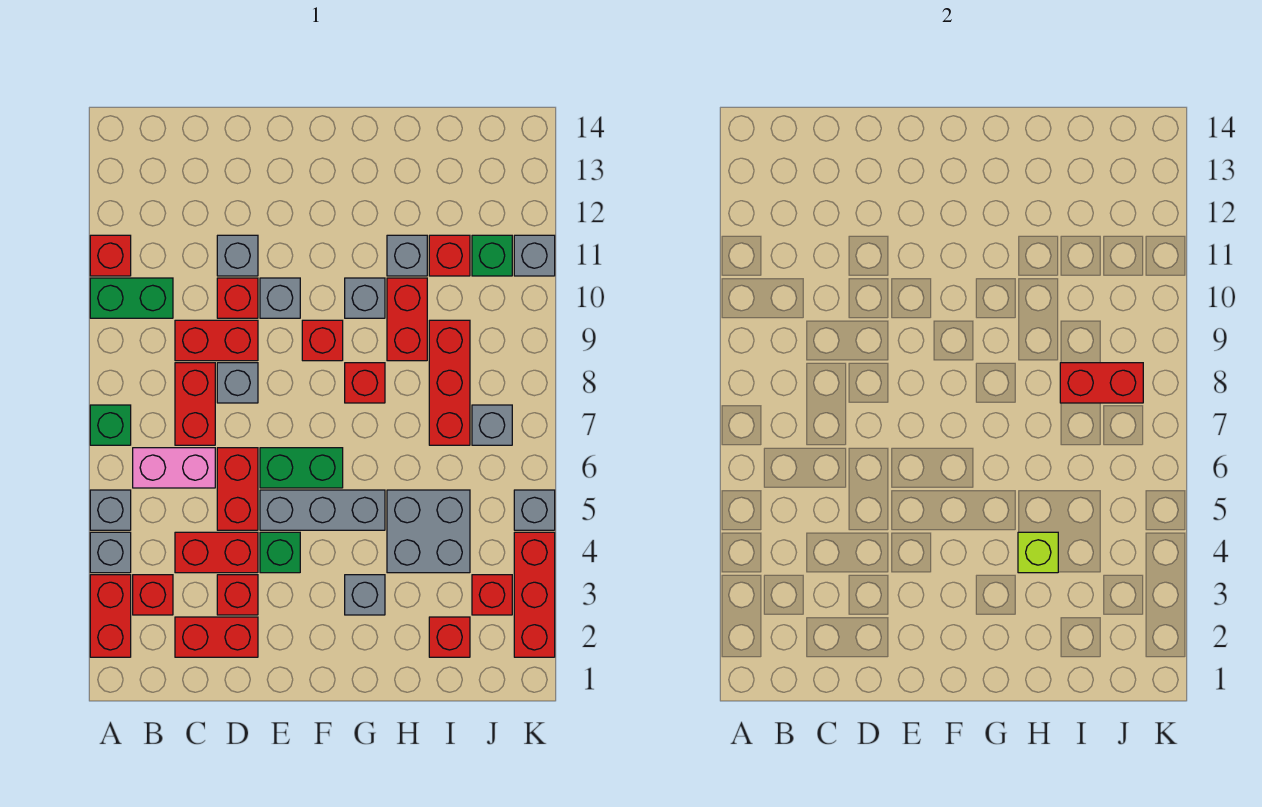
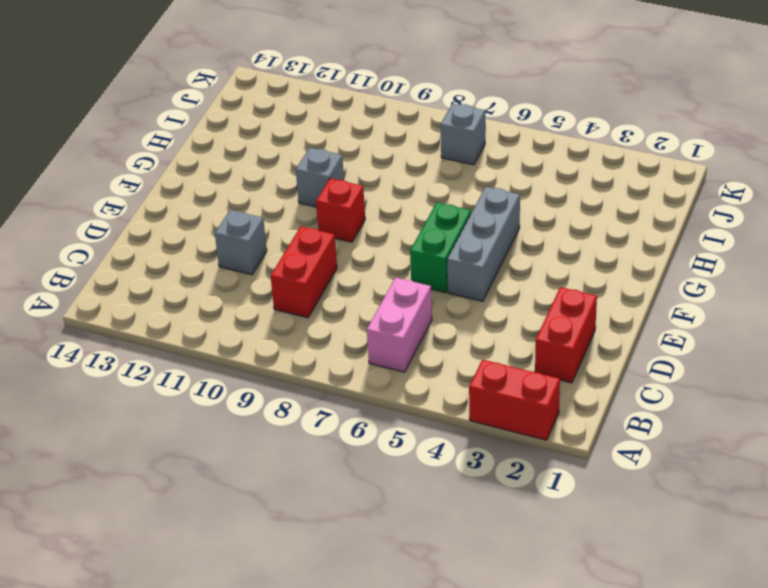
none -> grey 1x1 brick [90,532,131,573]
none -> grey 1x1 brick [90,490,131,530]
none -> green 1x1 brick [90,405,131,445]
none -> green 1x2 brick [90,278,173,318]

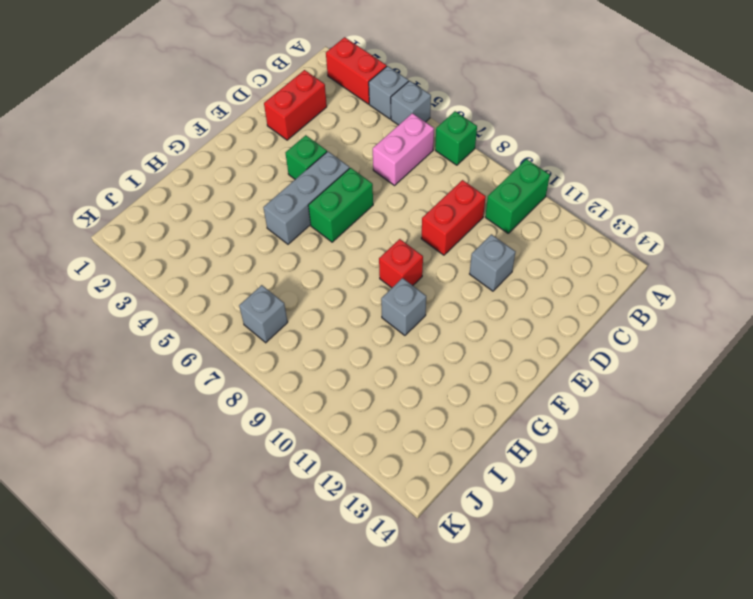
none -> red 1x1 brick [90,235,131,276]
none -> red 1x1 brick [133,575,173,615]
none -> red 1x2 brick [175,532,258,573]
none -> red 1x2 brick [175,363,215,445]

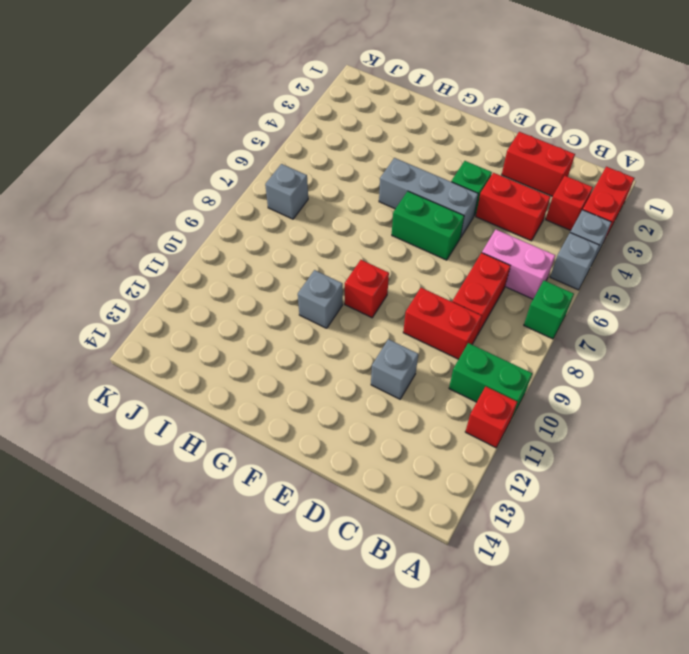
none -> red 1x1 brick [217,575,258,615]
none -> red 1x2 brick [217,448,258,530]
none -> grey 1x1 brick [217,363,258,403]
none -> red 1x1 brick [217,278,258,318]

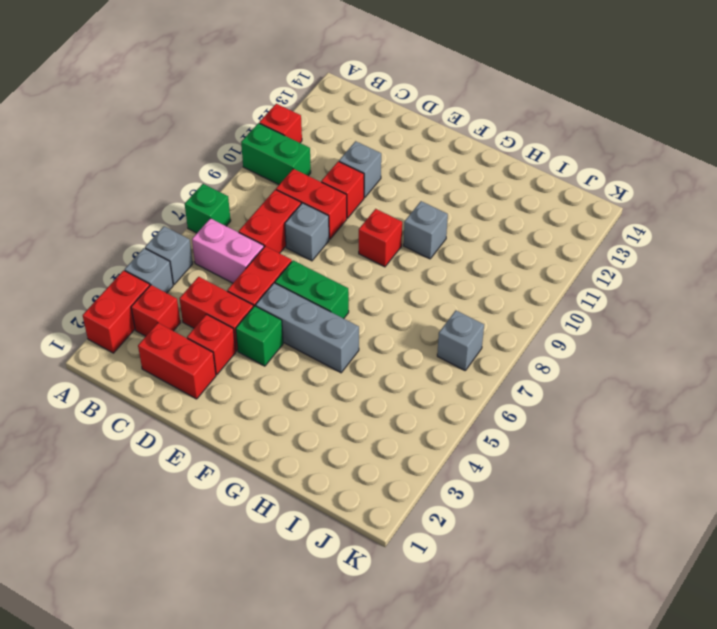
none -> grey 1x1 brick [260,278,300,318]
none -> grey 1x1 brick [345,575,385,615]
none -> red 1x1 brick [345,363,385,403]
none -> grey 2x2 brick [387,490,470,573]

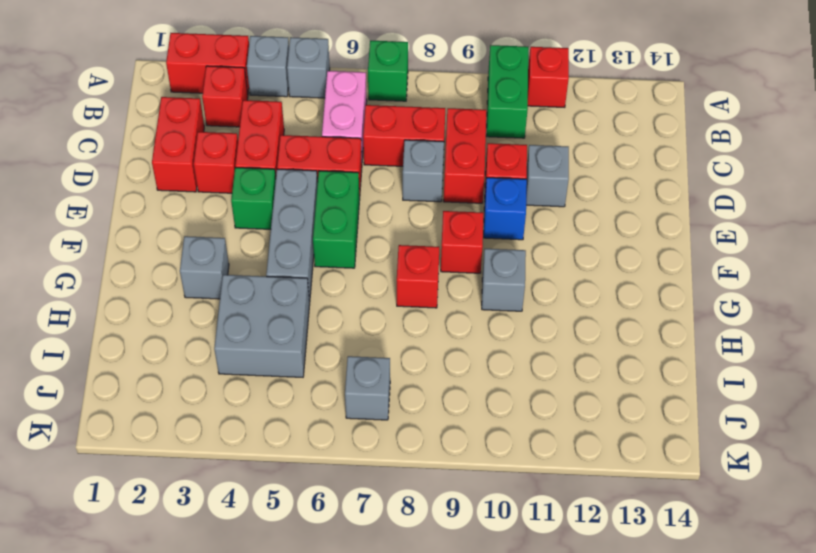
blue 1x1 brick [484,178,527,240] -> grey 1x1 brick [260,278,300,318]
none -> red 1x2 brick [387,278,427,361]
none -> grey 1x1 brick [387,235,427,276]
none -> red 1x1 brick [429,617,470,657]
none -> red 1x3 brick [429,320,470,445]

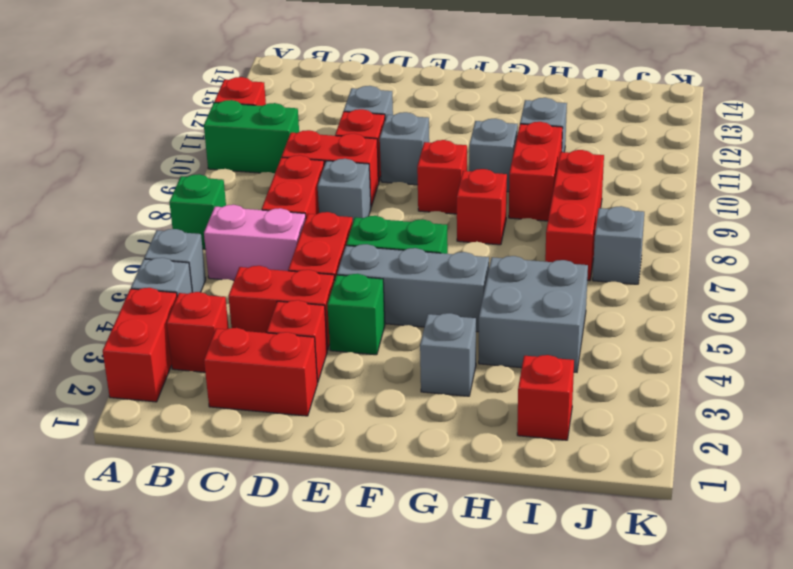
none -> red 1x1 brick [429,235,470,276]
none -> red 1x1 brick [472,575,512,615]
none -> green 1x1 brick [472,235,512,276]
none -> red 1x3 brick [514,532,555,657]

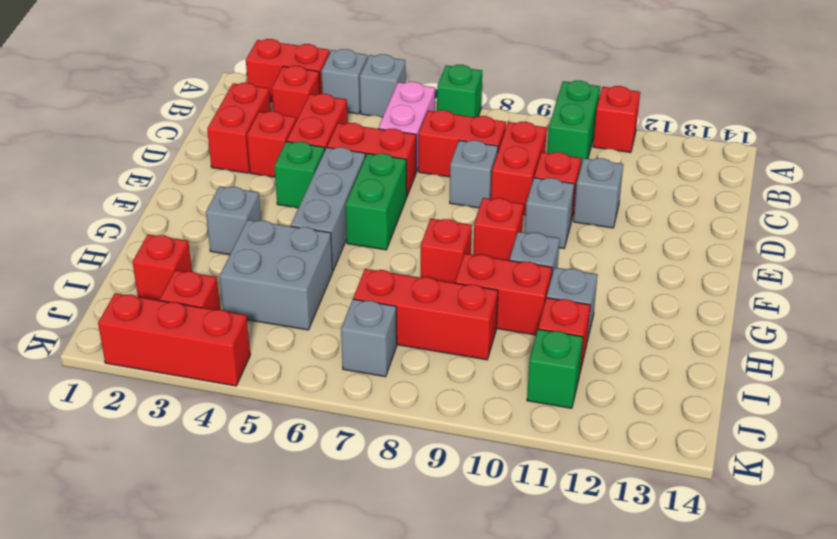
none -> grey 1x1 brick [514,490,555,530]
none -> grey 1x1 brick [514,235,555,276]
none -> lime 1x1 brick [1018,532,1058,573]
none -> red 1x2 brick [1060,363,1143,403]

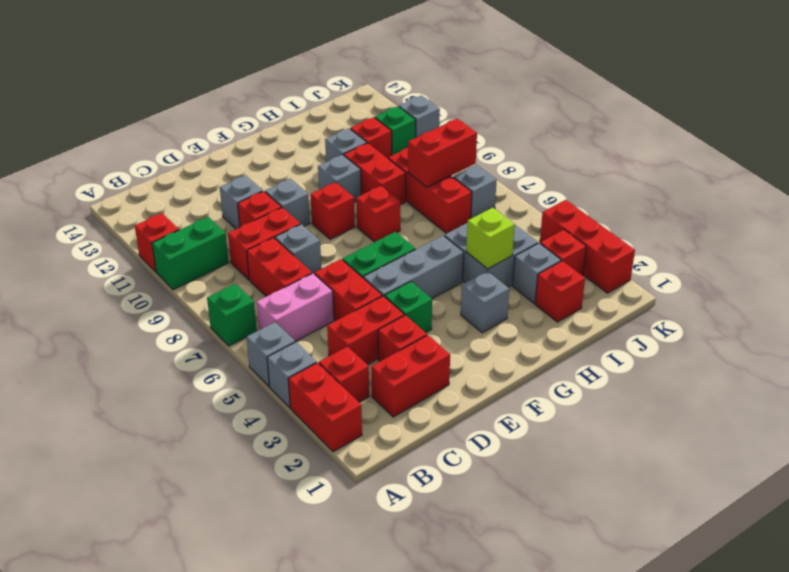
grey 1x1 brick [513,243,561,303] -> grey 1x1 brick moved to [514,490,555,530]

